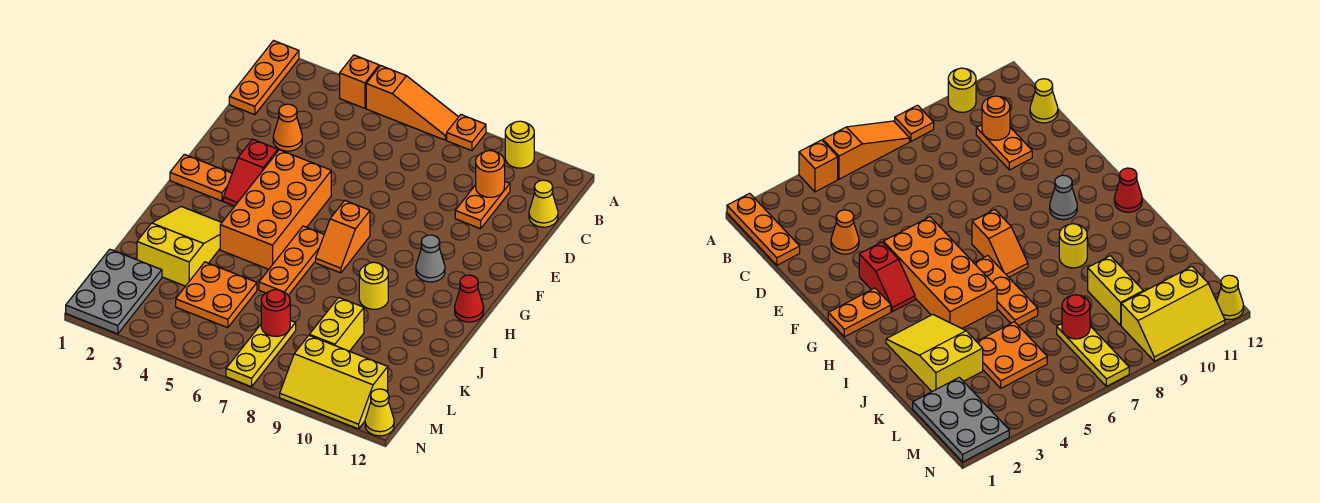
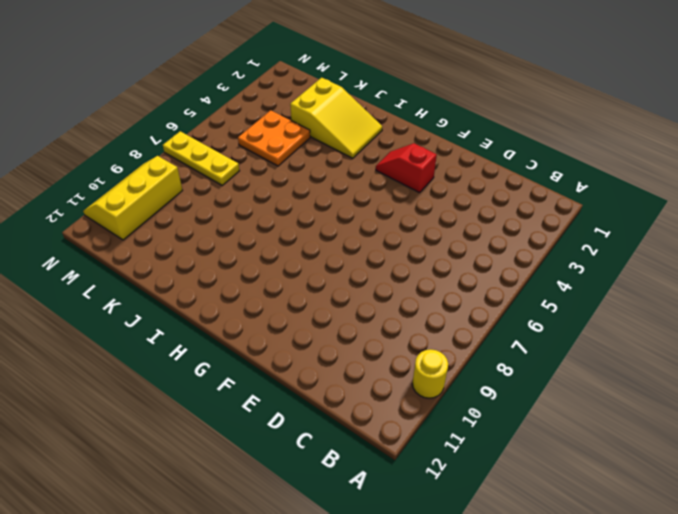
none -> orange 1x3 plate [229,41,299,115]
none -> orange 1x1 brick [340,55,379,108]
none -> orange 1x3 slope [366,66,458,140]

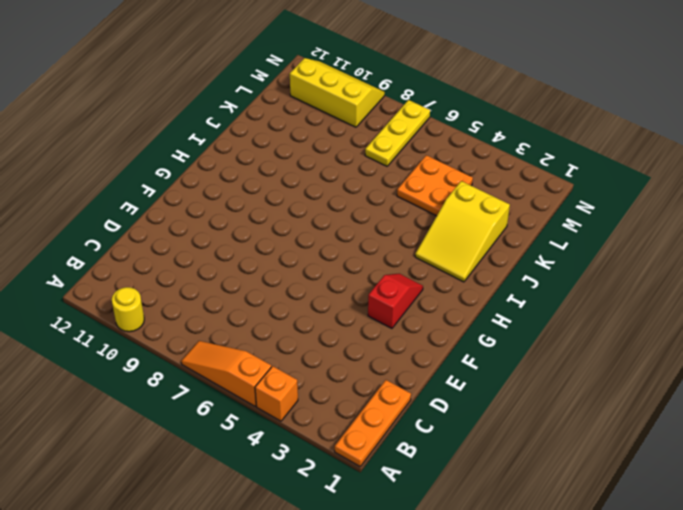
none -> orange 1x1 plate [447,115,486,151]
none -> orange 1x2 plate [455,182,510,229]
none -> yellow 1x1 cone [529,180,558,227]

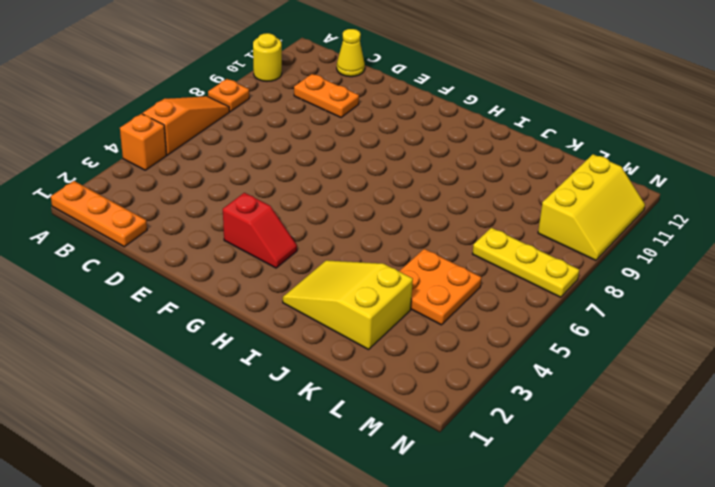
none -> orange 1x1 cone [273,104,302,151]
none -> orange 2x4 brick [220,150,331,269]
none -> orange 1x2 plate [170,154,232,201]

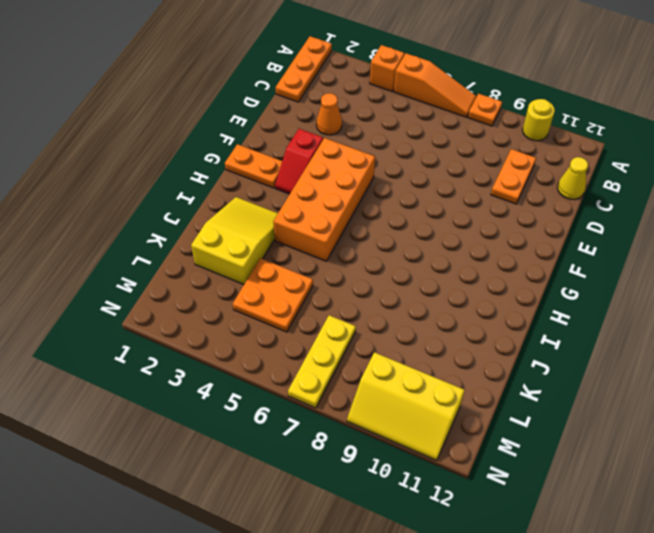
none -> orange 1x2 slope [316,201,370,273]
none -> grey 1x1 cone [416,235,445,282]
none -> orange 1x3 plate [259,226,324,295]

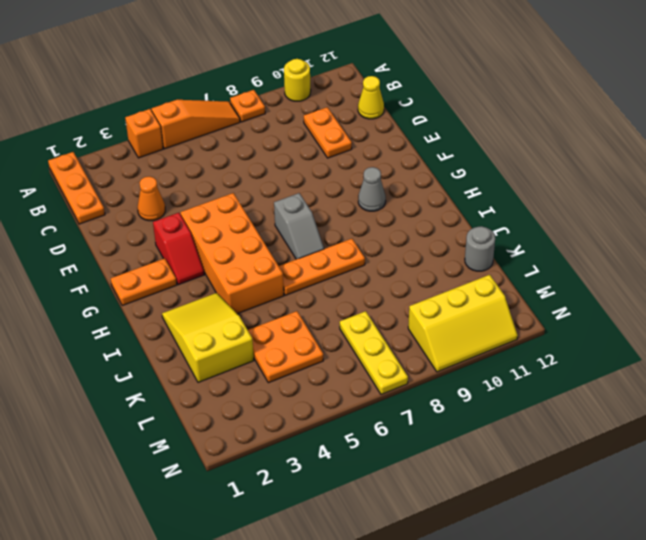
grey 1x2 slope [274,193,324,259] -> orange 1x2 slope [316,201,370,273]
orange 1x3 plate [279,239,365,295] -> orange 1x3 plate turned to [259,226,324,295]
grey 1x1 round brick [465,226,495,271] -> none
none -> red 1x1 cone [455,275,484,322]
none -> yellow 1x1 round brick [359,262,388,309]
none -> yellow 1x2 brick [309,297,364,351]

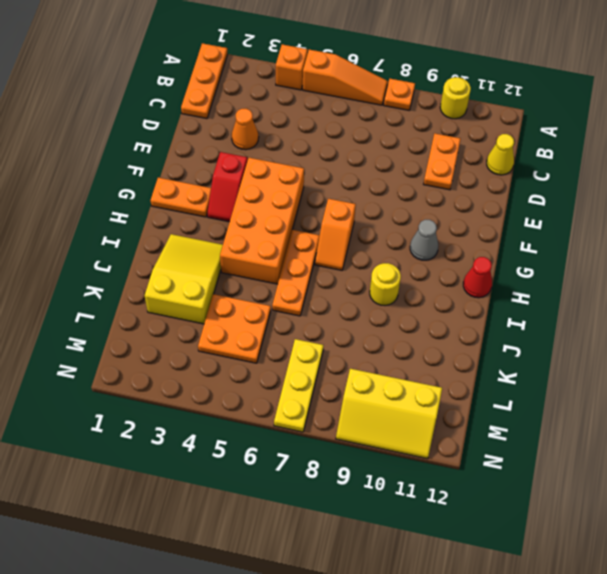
none -> yellow 1x2 brick [309,297,364,351]
none -> grey 2x3 plate [66,249,162,334]
none -> yellow 1x1 cone [365,389,394,436]

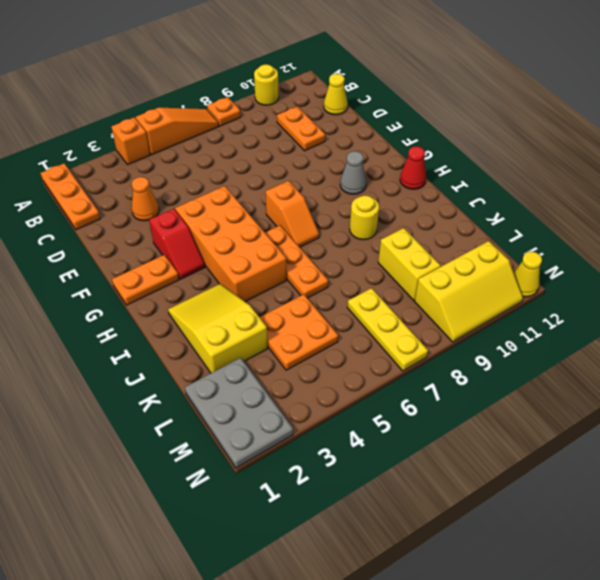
none -> orange 1x1 round brick [476,151,505,197]
none -> red 1x1 round brick [261,290,290,336]

